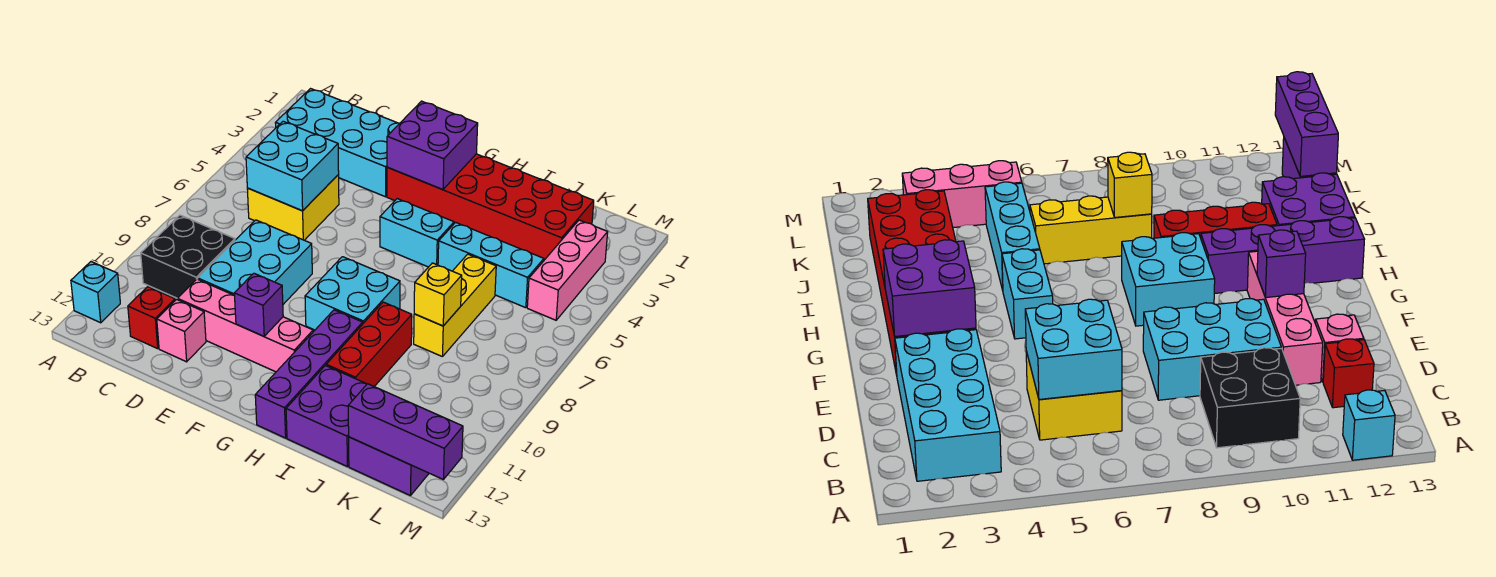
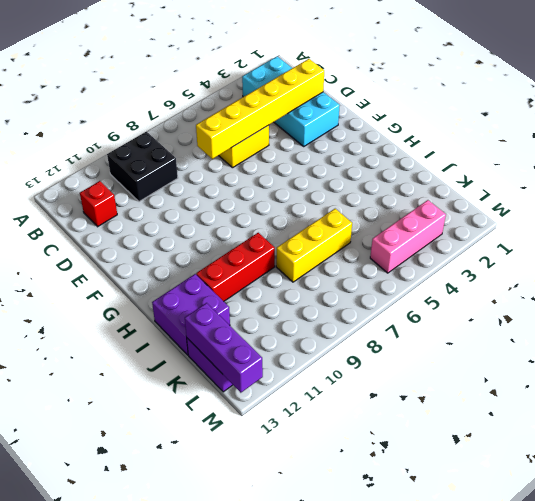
yellow 1x6 brick [196,59,324,159] -> cyan 2x2 brick [246,121,339,211]
none -> cyan 1x1 brick [71,262,120,323]
none -> cyan 2x3 brick [198,220,312,304]
none -> pink 1x4 brick [177,279,313,372]

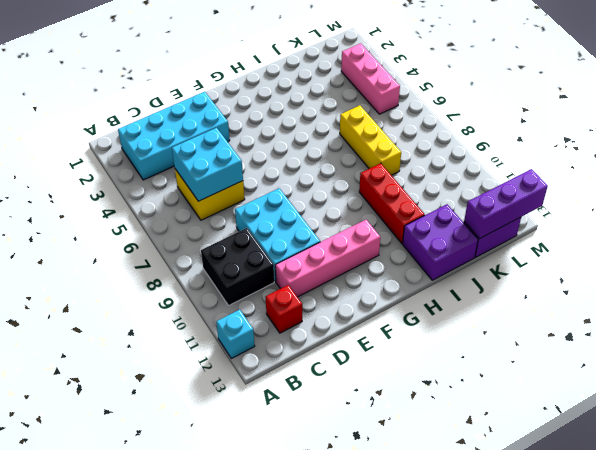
none -> pink 1x1 brick [157,299,206,362]
none -> red 2x6 brick [387,154,594,260]
none -> cyan 1x2 brick [380,199,454,267]

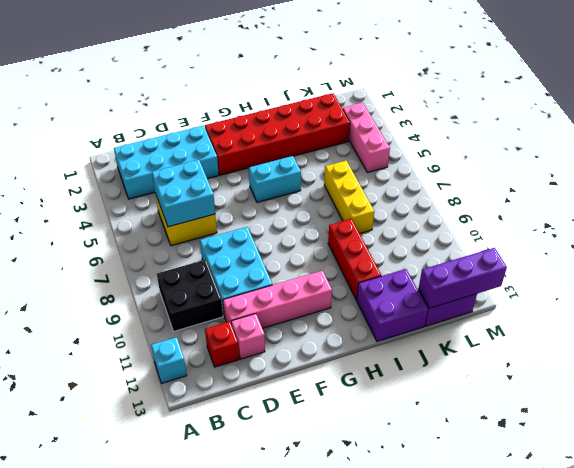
none -> cyan 2x2 brick [305,257,400,330]
none -> purple 1x4 brick [255,310,363,438]
none -> cyan 1x3 brick [438,222,544,308]

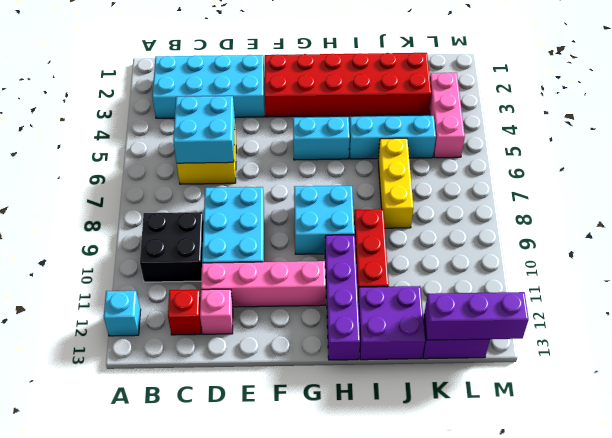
none -> purple 2x2 brick [387,101,478,190]
none -> purple 1x1 brick [234,273,283,336]
none -> yellow 1x1 brick [414,263,462,326]

